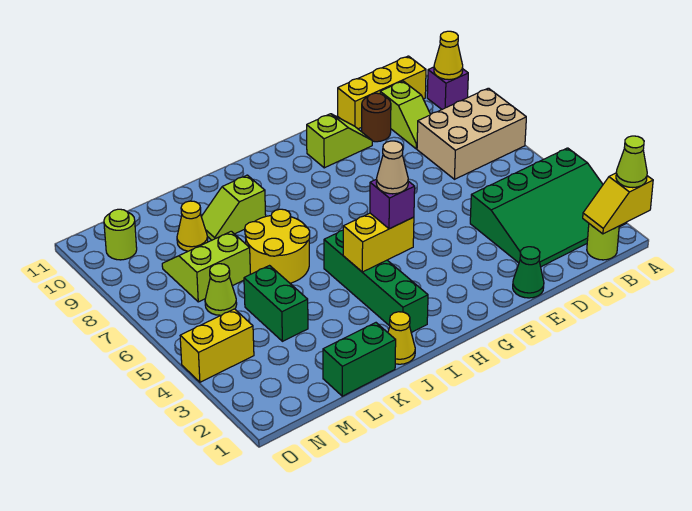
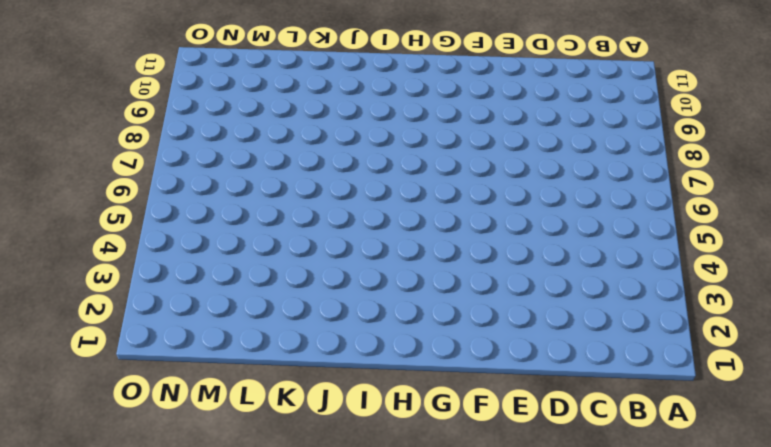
none -> green 3x4 slope [470,148,626,267]
none -> tan 2x3 brick [417,88,526,179]
none -> purple 1x1 brick [427,67,468,109]

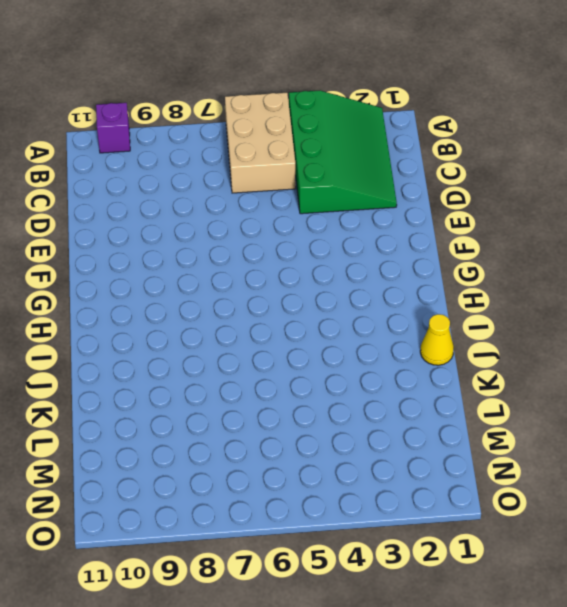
tan 2x3 brick [225,93,296,193] -> tan 2x3 brick moved to [417,88,526,179]
none -> lime 1x1 round brick [587,224,619,260]
none -> yellow 1x3 brick [338,56,426,129]
none -> lime 1x2 slope [380,81,431,149]

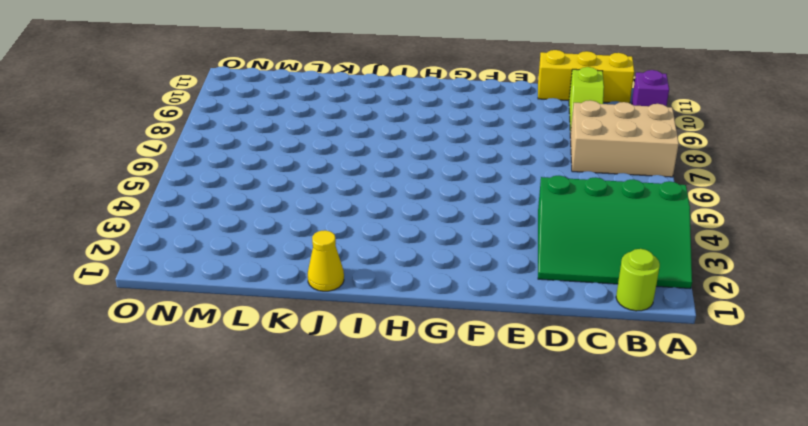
none -> brown 1x1 round brick [362,93,391,142]
none -> green 1x1 cone [513,247,544,298]
none -> lime 1x2 slope [307,114,372,168]

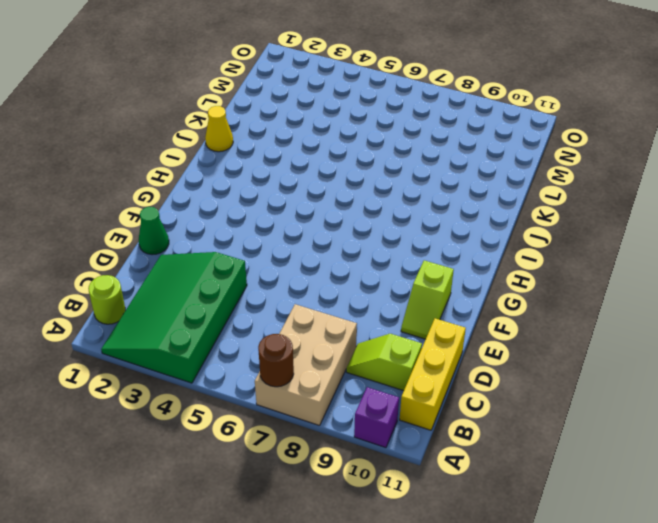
brown 1x1 round brick [258,334,294,387] -> brown 1x1 round brick moved to [362,93,391,142]
none -> green 1x4 brick [324,230,428,333]
none -> yellow 2x2 round brick [245,209,310,283]
none -> lime 1x2 slope [201,175,266,240]

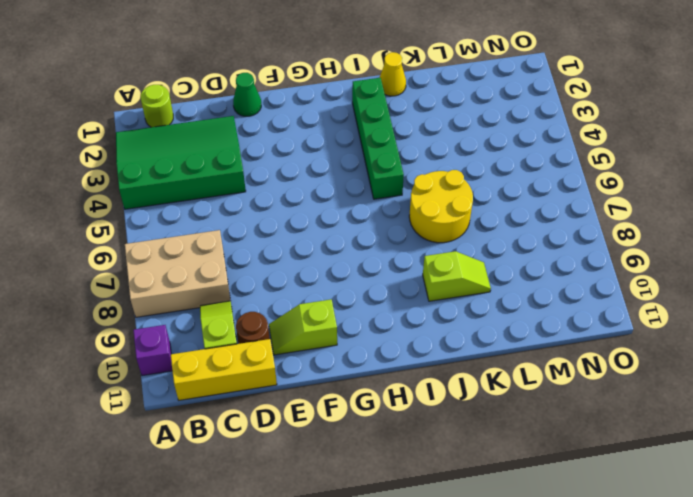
none -> green 1x2 brick [323,323,396,396]
none -> green 1x2 brick [244,266,308,341]
none -> lime 2x2 slope [162,231,250,302]

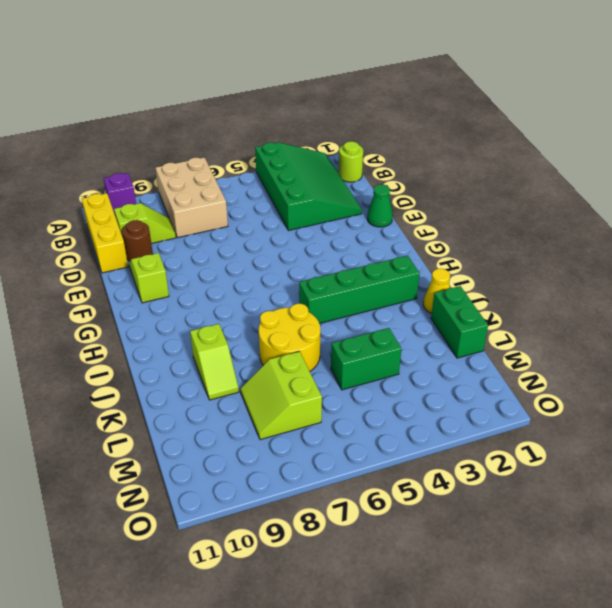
none -> yellow 1x1 cone [177,201,208,251]
none -> lime 1x1 cone [205,264,237,315]
none -> yellow 1x2 brick [180,309,254,382]

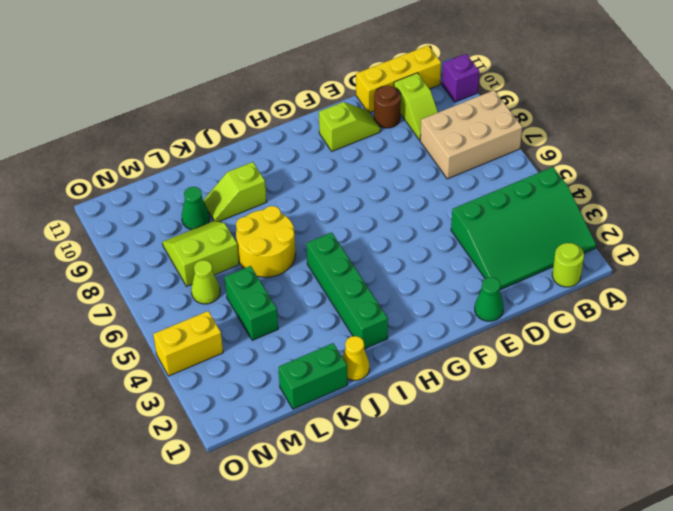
green 1x1 cone [182,187,210,230] -> yellow 1x1 cone [177,201,208,251]
none -> lime 1x1 round brick [104,209,137,260]
none -> yellow 1x2 slope [583,173,653,234]
none -> yellow 1x1 cone [434,31,463,80]

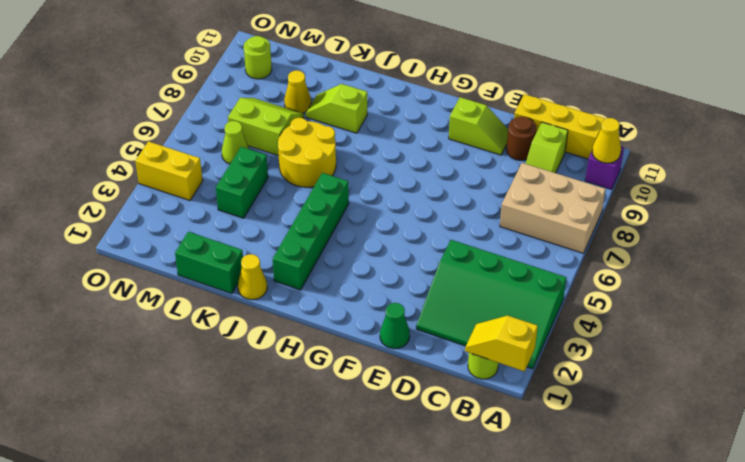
none -> yellow 1x2 brick [343,213,414,272]
none -> lime 1x1 cone [616,136,647,188]
none -> purple 1x1 brick [370,179,415,229]

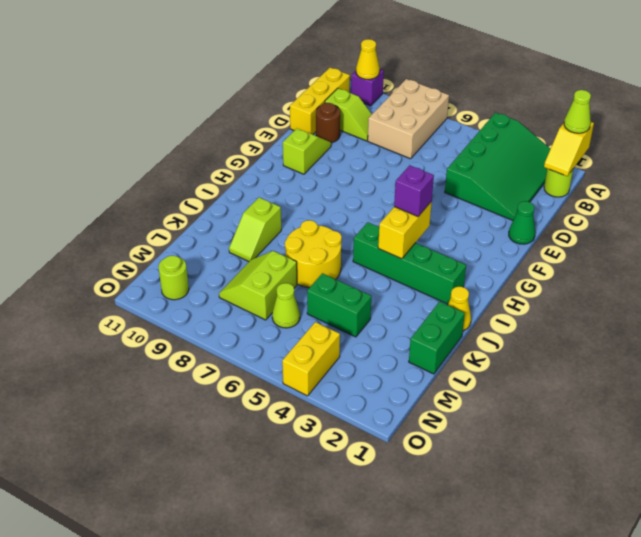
none -> yellow 1x1 cone [177,201,208,251]
none -> tan 1x1 cone [376,141,408,194]

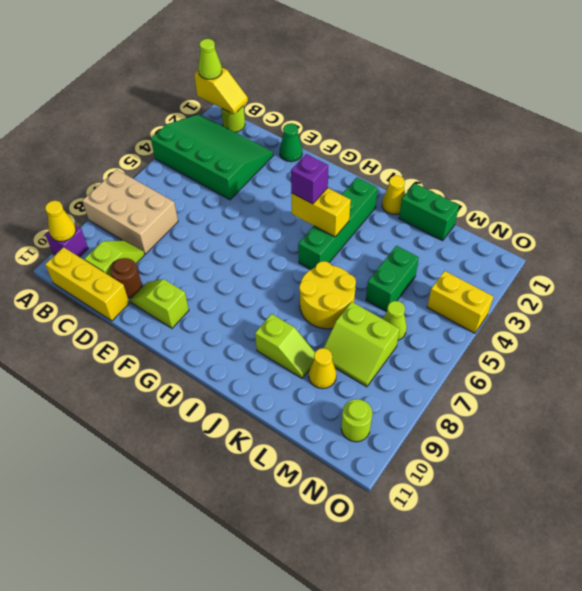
none -> tan 1x1 cone [376,141,408,194]

